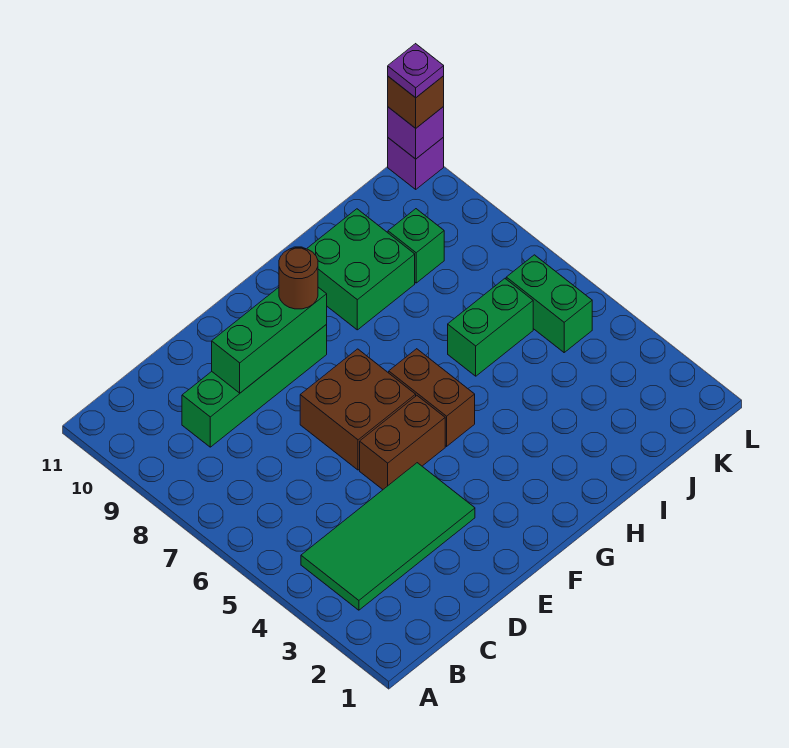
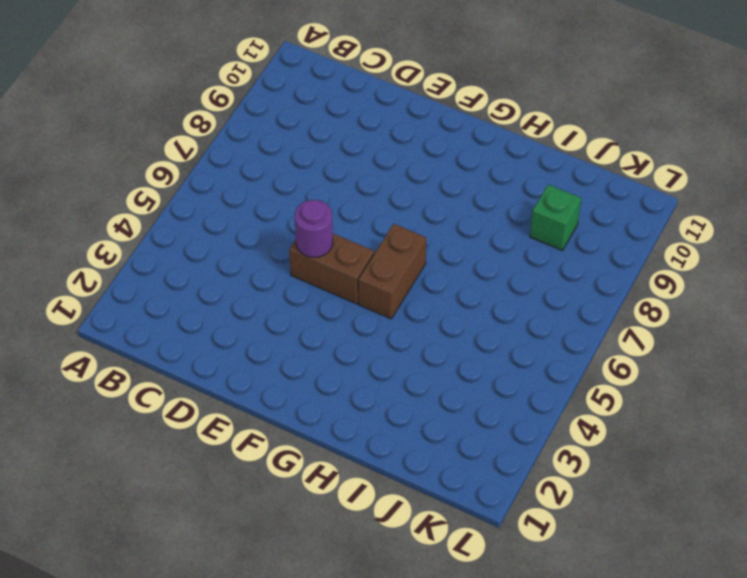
purple 1x1 round brick [295,200,333,257] -> none
none -> green 2x4 tile [301,463,475,610]
none -> green 1x4 brick [182,324,327,447]
none -> brown 2x2 brick [300,349,416,470]

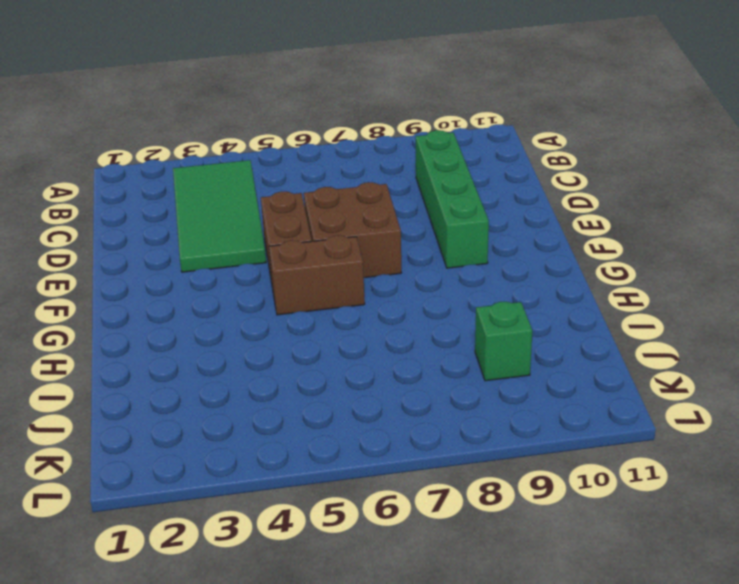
none -> green 2x2 brick [307,209,415,330]
none -> green 1x2 brick [448,279,533,376]
none -> green 1x2 brick [506,255,592,352]

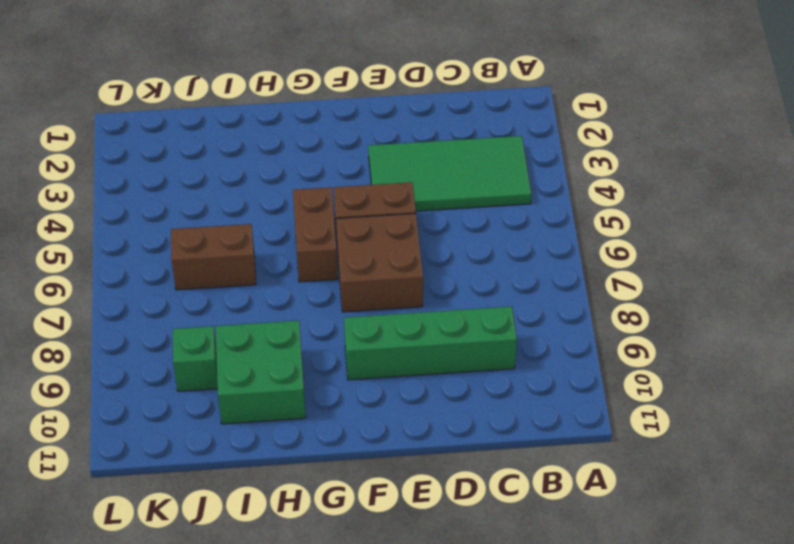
brown 1x2 brick [171,224,256,290] -> green 1x2 brick [448,279,533,376]
none -> green 1x2 brick [506,255,592,352]
none -> purple 1x1 brick [388,137,444,189]
none -> green 1x3 brick [212,287,327,393]

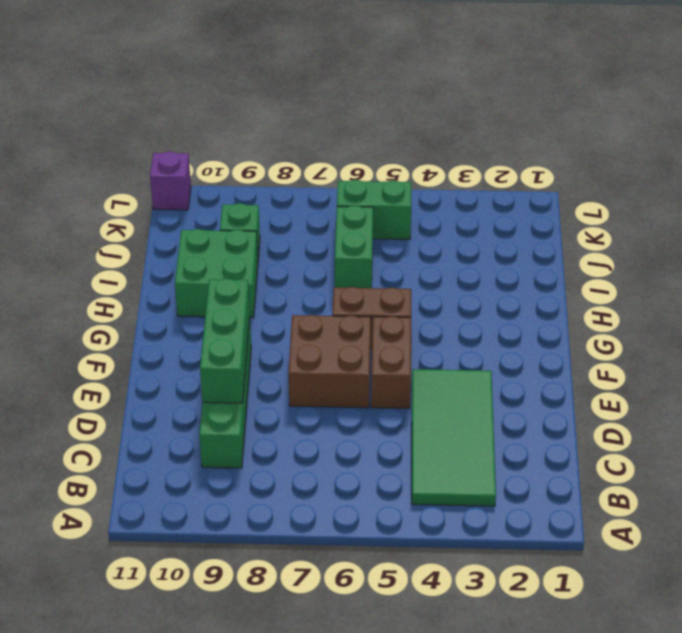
none -> purple 1x1 brick [388,107,444,159]
none -> brown 1x1 round brick [279,248,318,309]
none -> brown 1x1 brick [388,76,444,128]

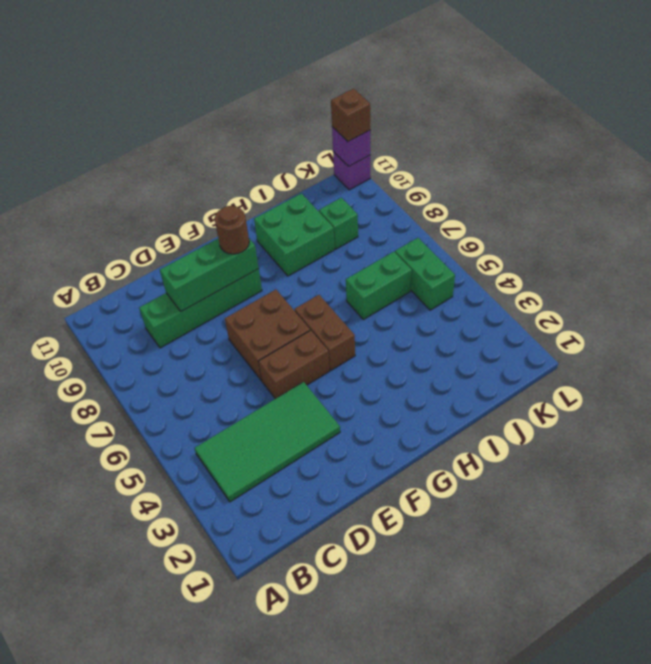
none -> purple 1x1 plate [388,44,444,98]

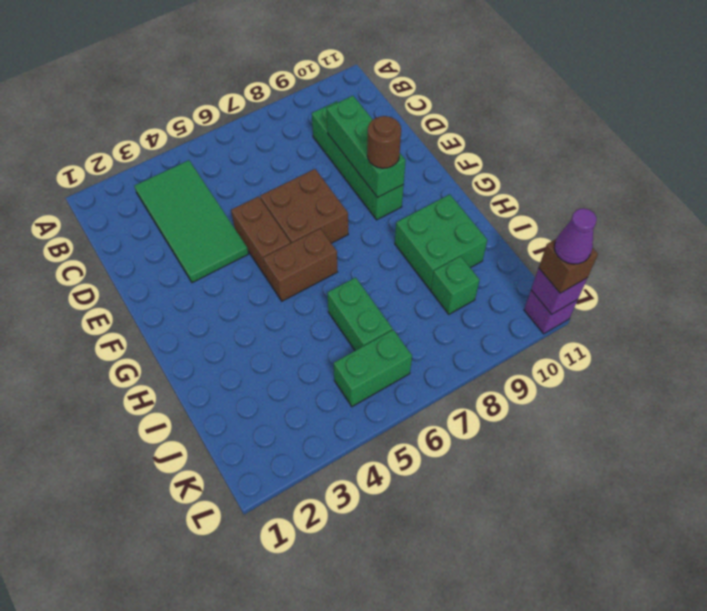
purple 1x1 cone [554,208,597,264] -> purple 1x1 plate [388,44,444,98]

